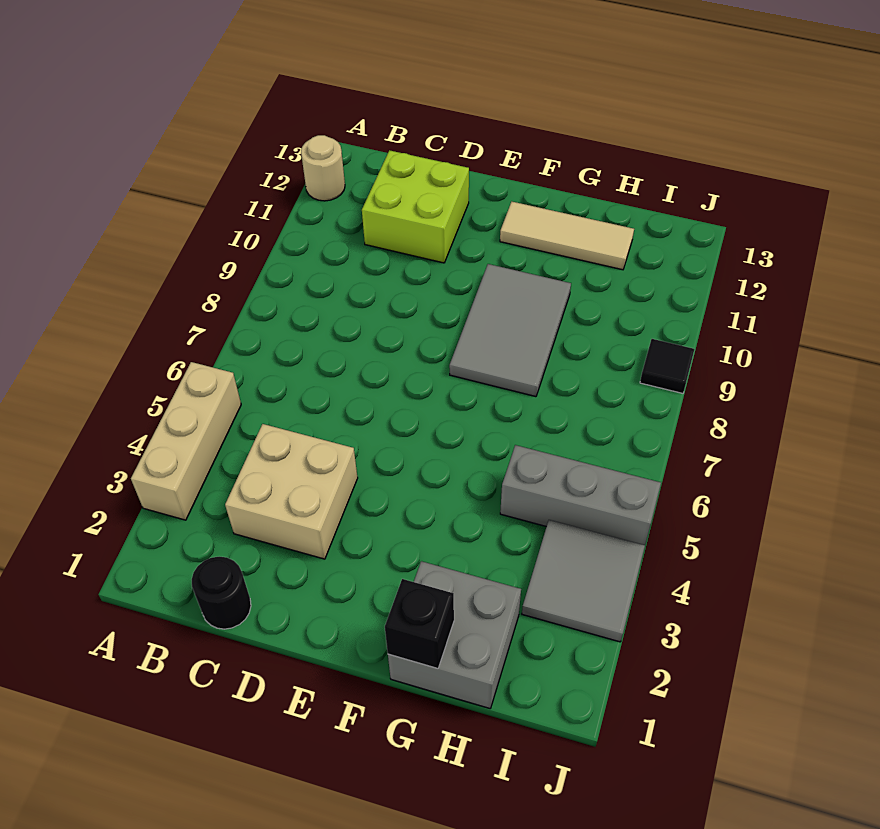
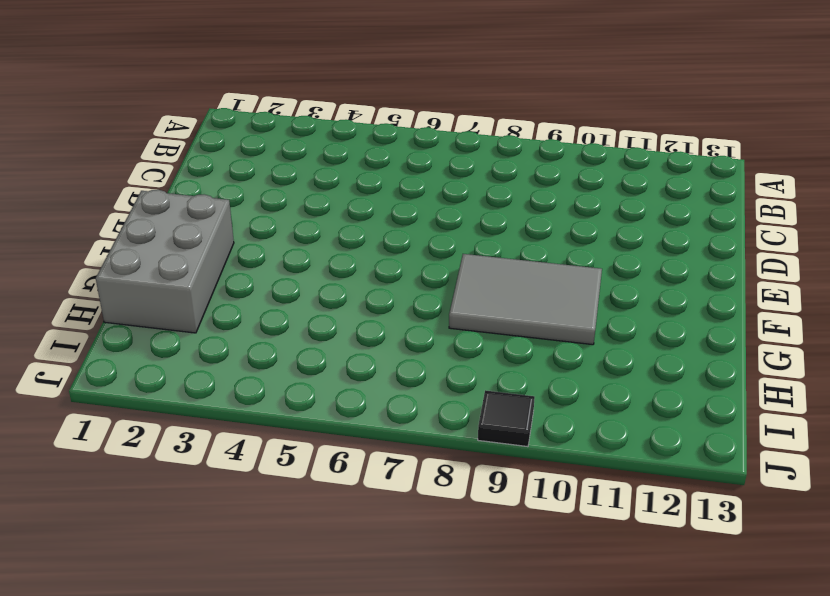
grey 2x3 brick [96,190,234,333] -> grey 2x2 brick [388,561,521,708]
none -> tan 1x3 brick [131,362,241,520]
none -> tan 1x1 round brick [301,135,345,201]
none -> black 1x1 round brick [192,557,251,629]

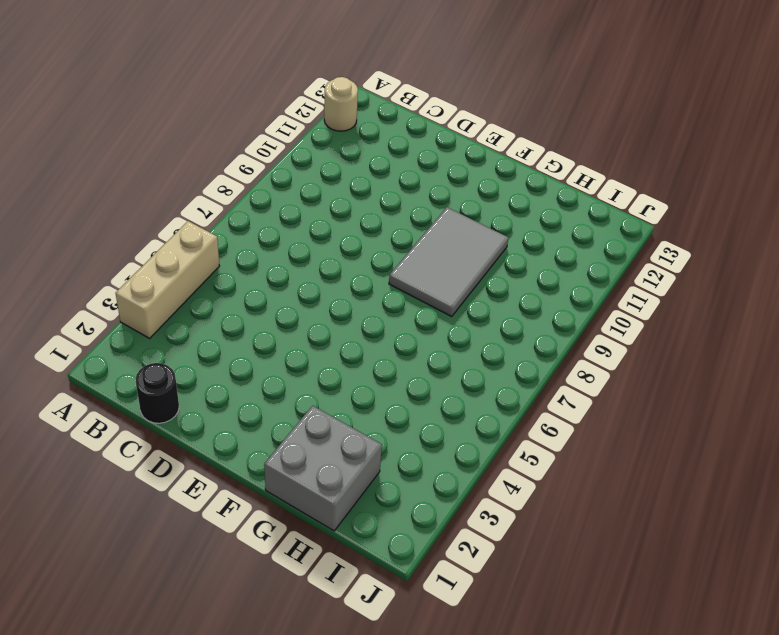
none -> tan 2x2 brick [225,424,358,559]
none -> lime 2x2 brick [362,150,469,263]
none -> tan 1x3 tile [500,202,634,270]

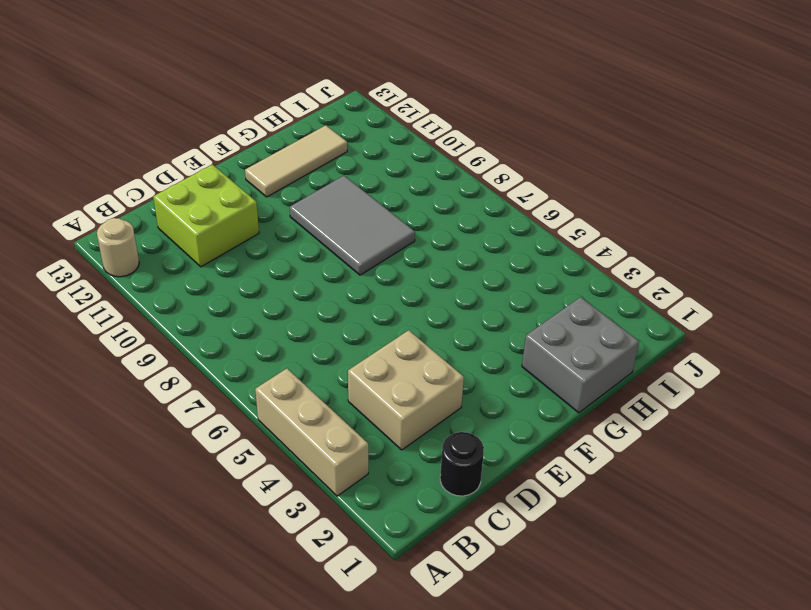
none -> grey 1x3 brick [500,445,661,545]
none -> grey 2x2 tile [522,520,645,642]
none -> black 1x1 tile [640,339,695,393]

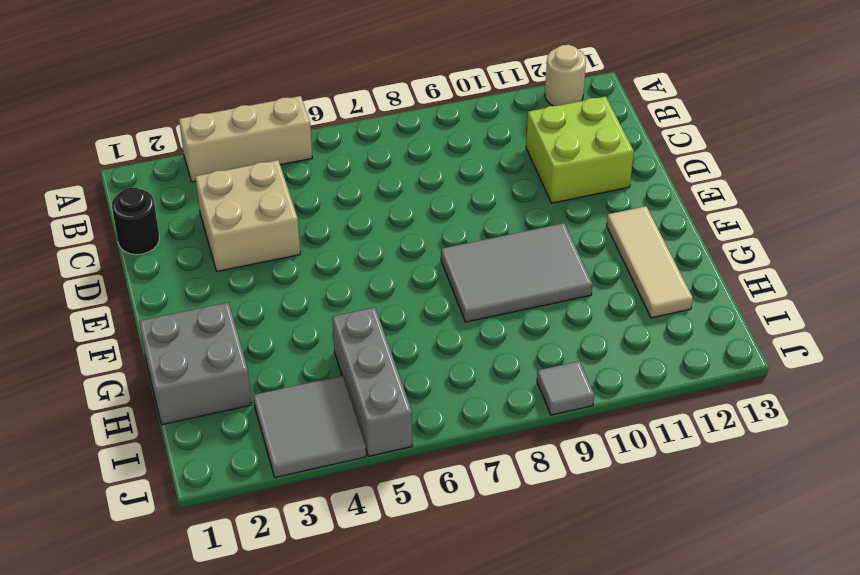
grey 1x1 tile [537,361,594,415] -> black 1x1 tile [640,339,695,393]
none -> black 1x1 brick [385,579,454,669]

